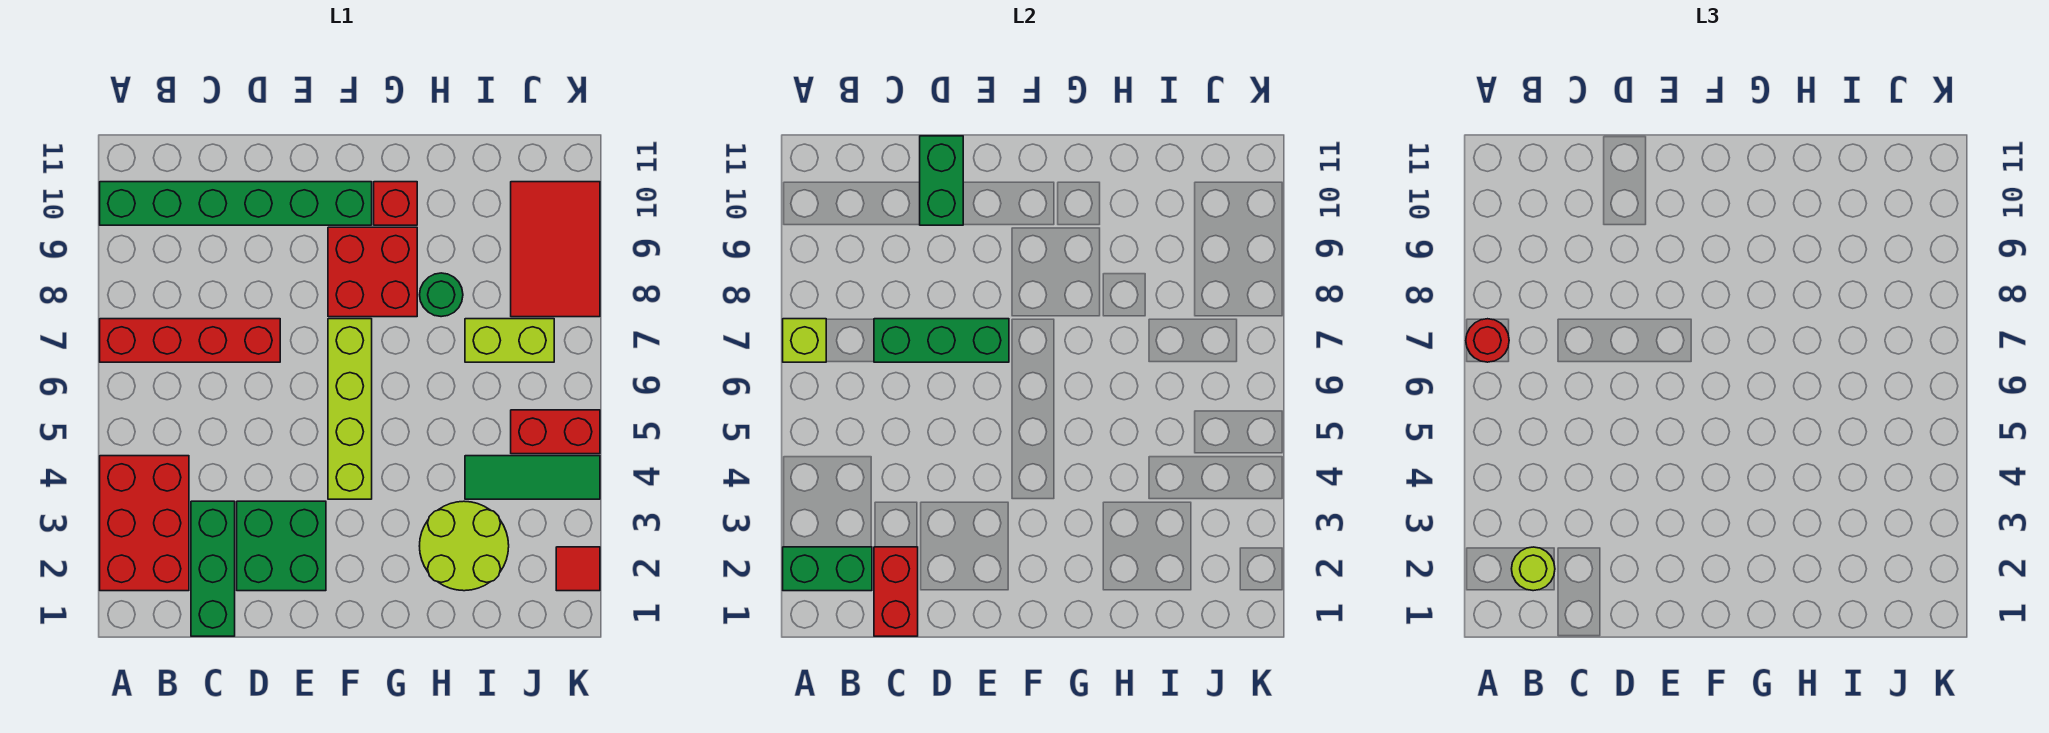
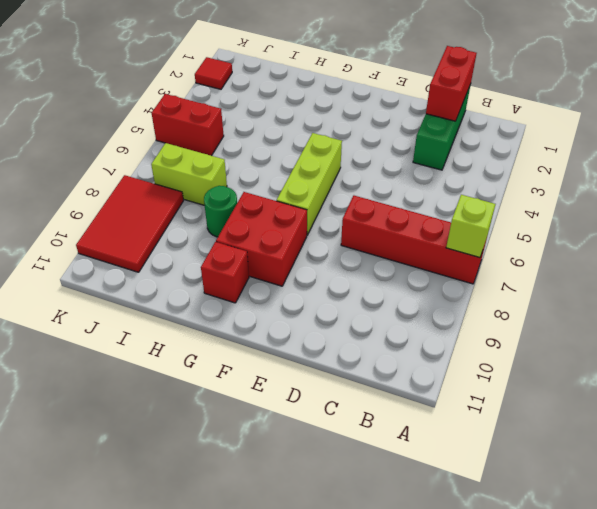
lime 1x3 brick [277,133,342,235] -> lime 1x4 brick [328,319,372,499]
none -> red 2x3 brick [100,456,189,591]
none -> green 1x6 brick [100,182,372,225]
none -> green 2x2 brick [237,501,326,591]

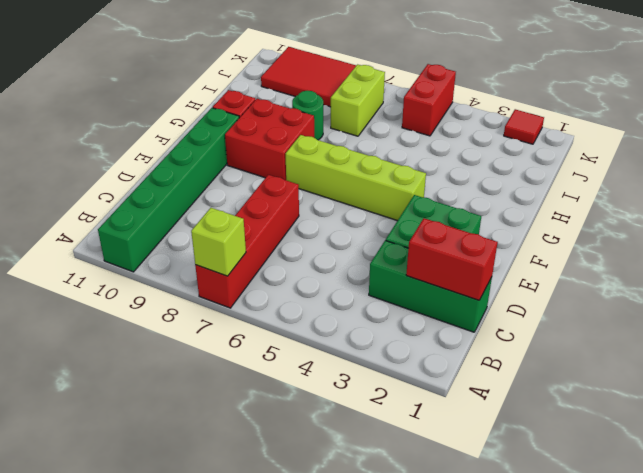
none -> red 2x3 brick [100,456,189,591]
none -> lime 2x2 round brick [420,501,509,591]
none -> green 1x3 tile [465,456,600,499]

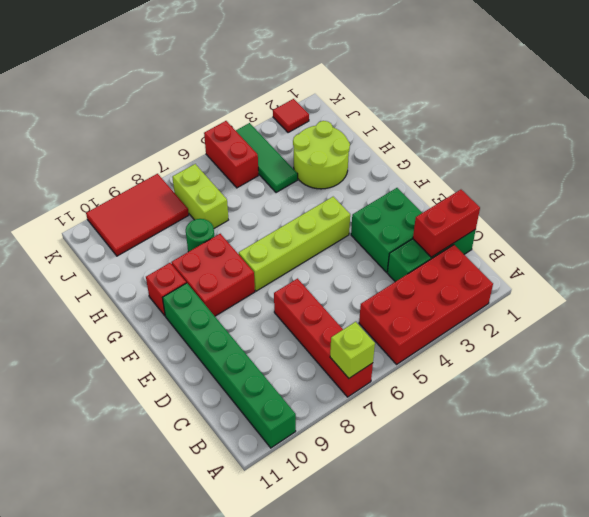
red 2x4 brick [359,245,493,364] -> red 2x3 brick [100,456,189,591]
none -> green 1x2 brick [783,547,872,591]
none -> green 1x3 brick [874,319,1009,362]
none -> green 1x2 brick [920,136,963,225]

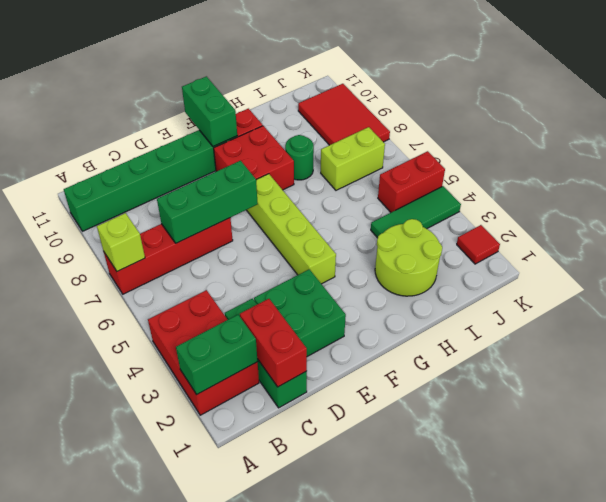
green 1x2 brick [182,76,237,146] -> green 1x2 brick moved to [920,136,963,225]
none -> red 1x1 round brick [1466,319,1509,362]
none -> lime 1x1 round brick [1512,547,1555,591]

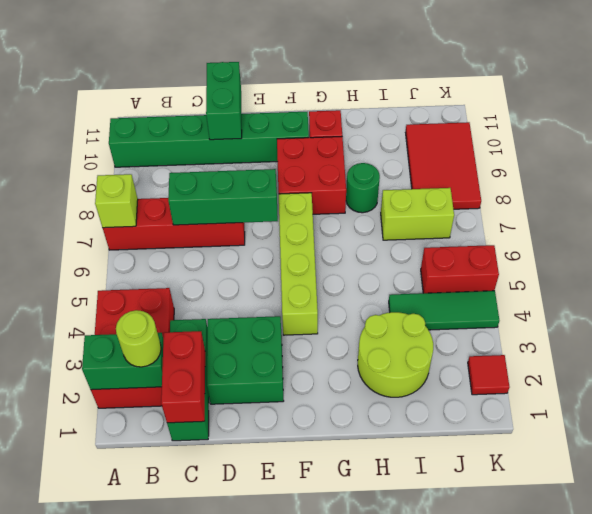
none -> red 1x1 round brick [1466,319,1509,362]

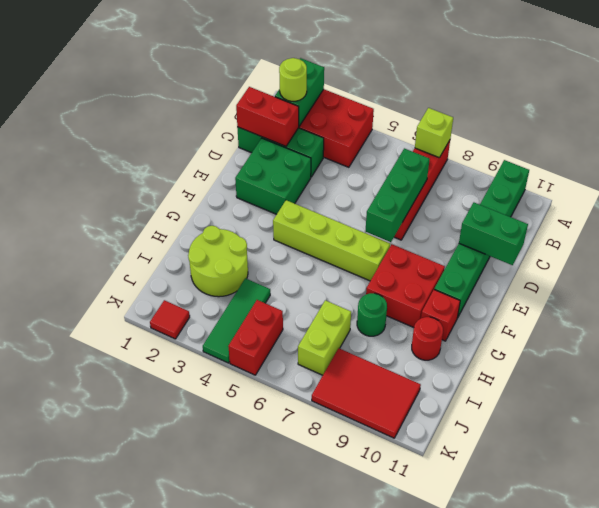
red 1x1 round brick [412,317,443,360] -> red 1x1 round brick moved to [1466,319,1509,362]

